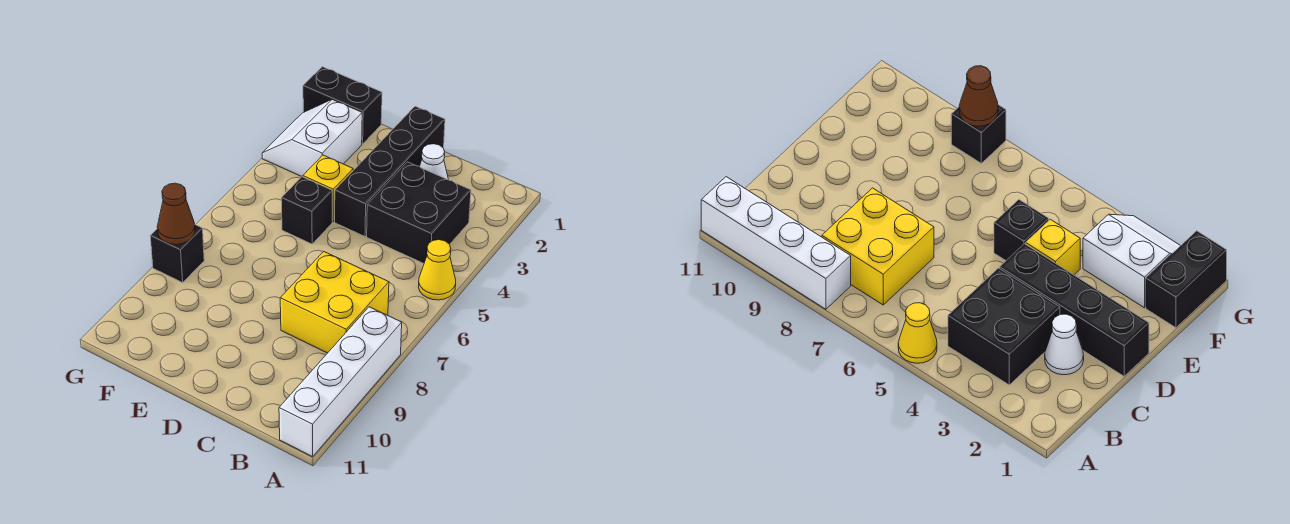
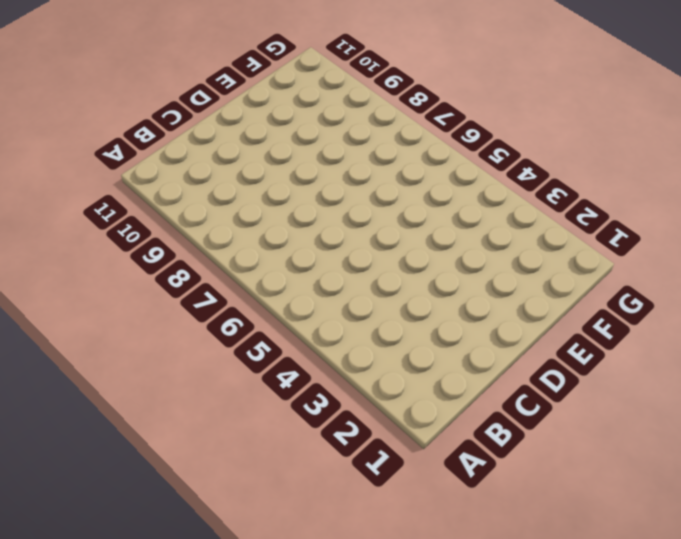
none -> yellow 1x1 cone [419,240,456,300]
none -> white 1x4 brick [279,307,402,457]
none -> black 2x2 brick [367,162,471,263]

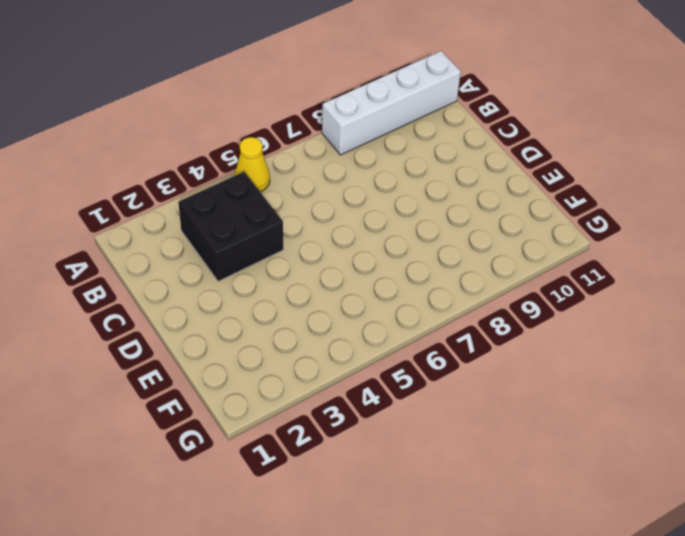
none -> yellow 2x2 brick [280,252,389,353]
none -> white 1x1 cone [420,144,448,180]
none -> black 1x4 brick [335,106,445,236]

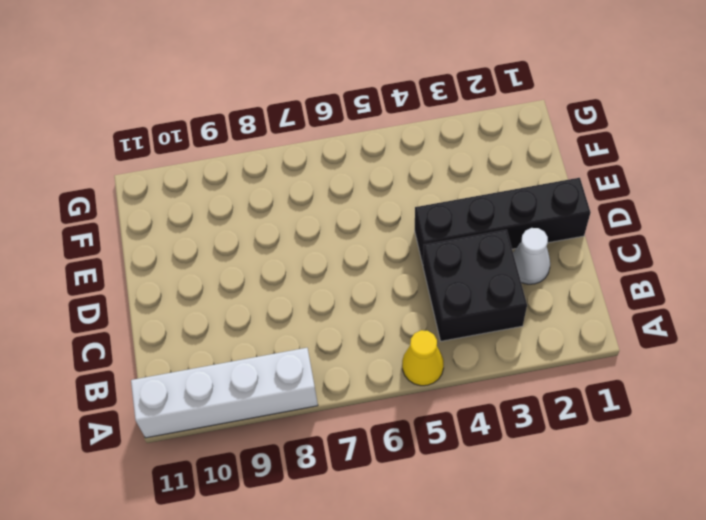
none -> yellow 2x2 brick [280,252,389,353]
none -> yellow 1x1 brick [303,155,353,222]
none -> black 1x1 brick [281,177,332,244]

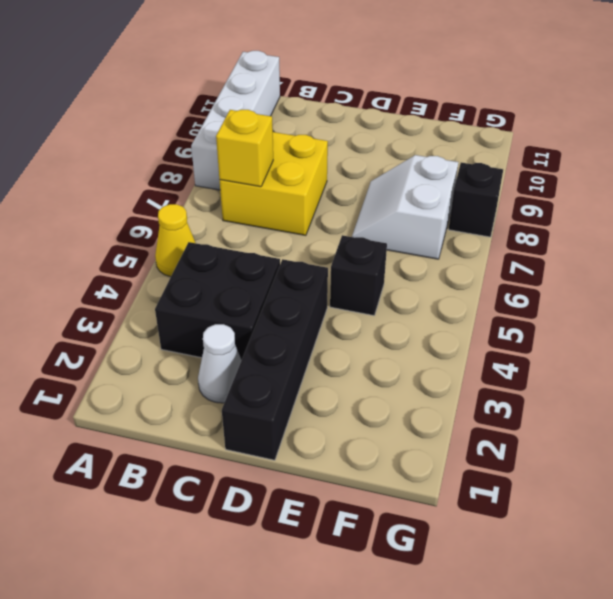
yellow 1x1 brick [216,110,273,187] -> yellow 1x1 brick moved to [303,155,353,222]
white 2x2 slope [352,155,458,259] -> white 2x2 slope turned to [262,100,362,177]
none -> black 1x2 brick [303,67,382,144]
none -> brown 1x1 cone [157,183,195,245]

